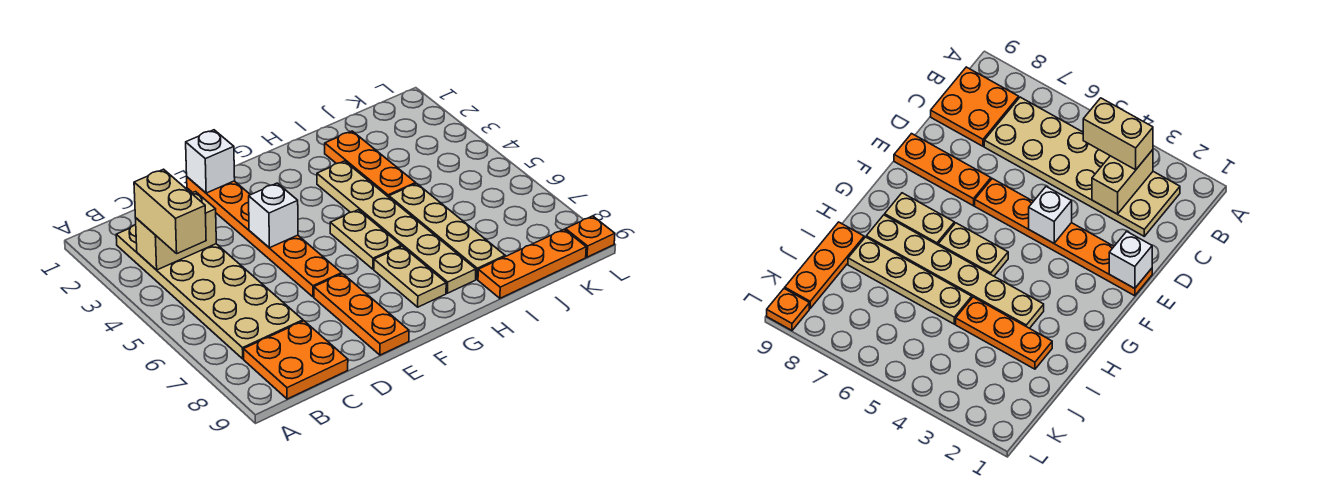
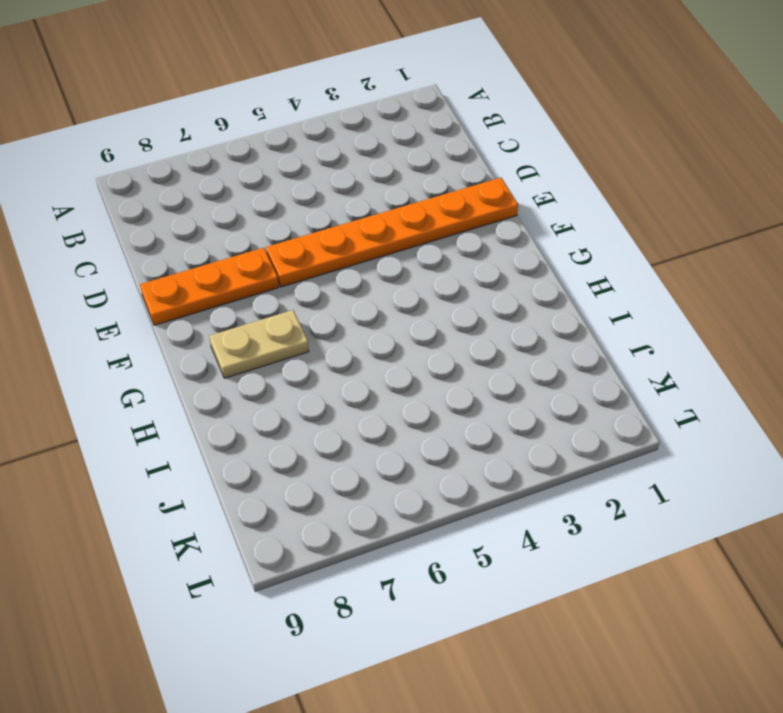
none -> tan 2x6 plate [116,225,303,359]
none -> orange 2x2 plate [244,321,348,399]
none -> tan 1x2 plate [330,210,401,269]

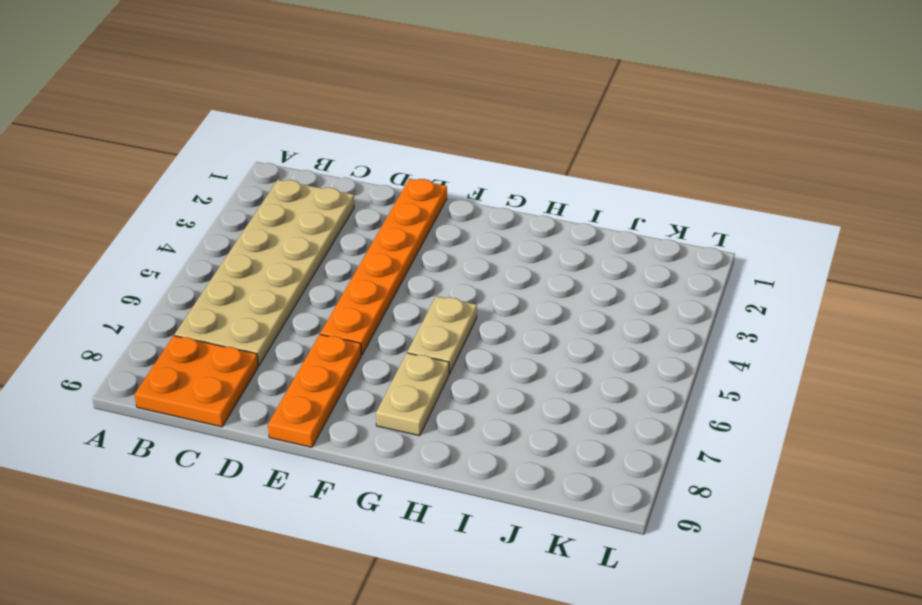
none -> tan 1x6 plate [317,161,476,293]
none -> orange 1x3 plate [325,131,416,197]
none -> tan 1x4 plate [389,184,505,279]

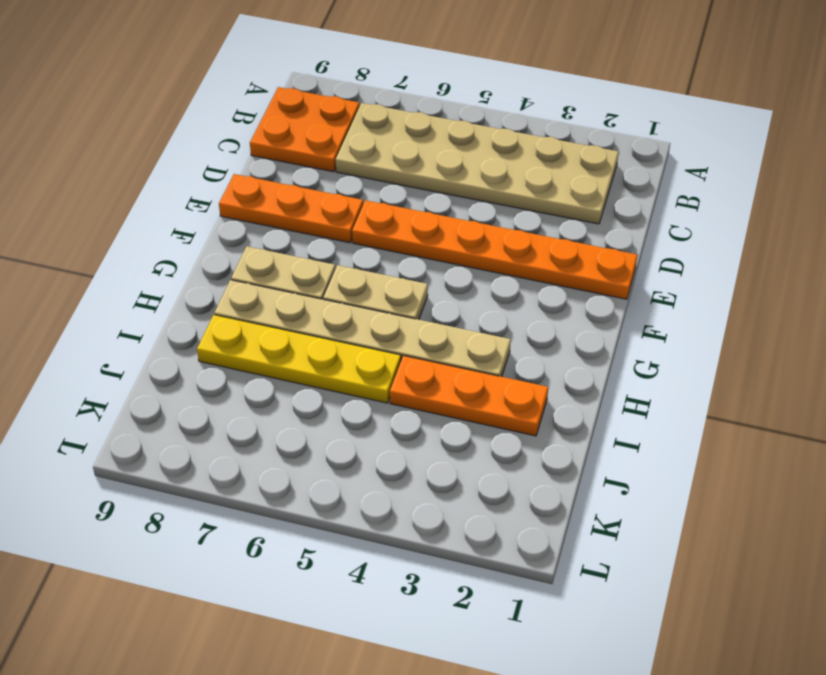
yellow 1x4 plate [197,315,401,403] -> tan 1x4 plate [389,184,505,279]
none -> orange 1x3 plate [478,229,586,298]
none -> orange 1x1 plate [566,216,615,257]
none -> tan 1x2 brick [136,192,216,270]

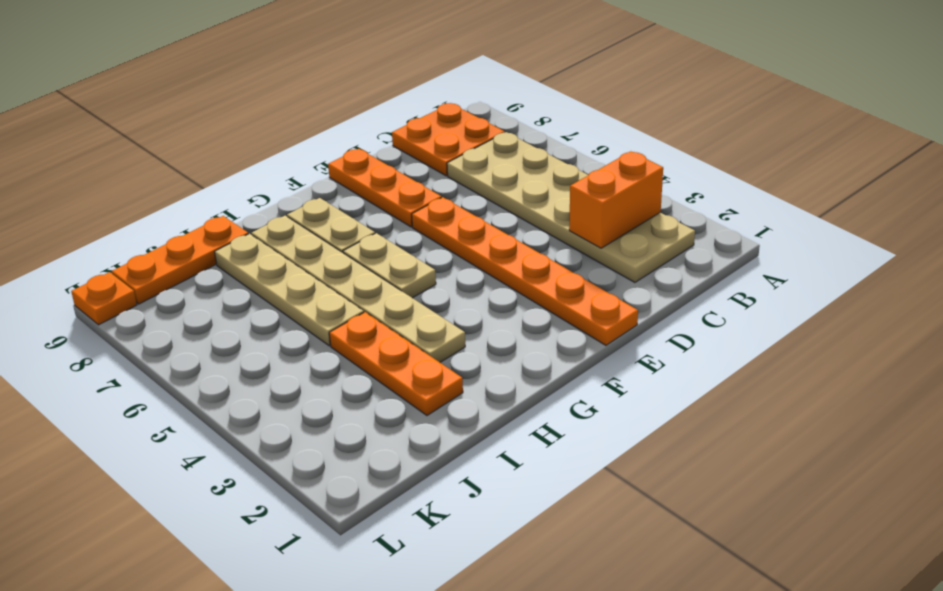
orange 1x2 brick [569,151,663,248] -> tan 1x2 brick [136,192,216,270]
none -> white 1x1 brick [186,130,235,193]
none -> white 1x1 brick [249,183,298,248]
none -> tan 1x2 brick [134,169,206,253]

